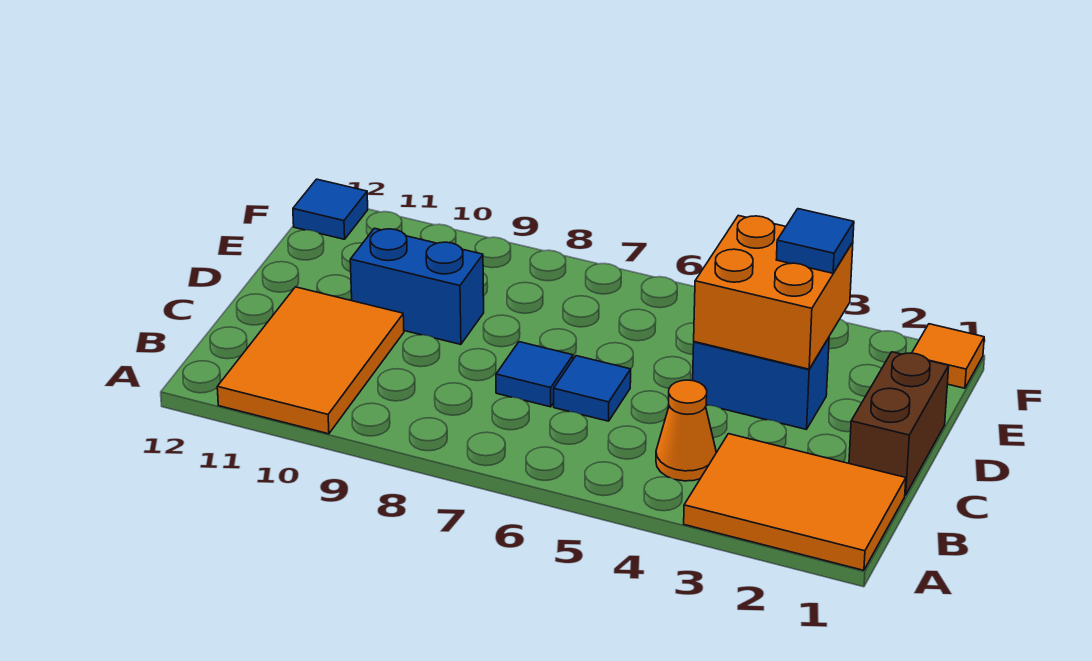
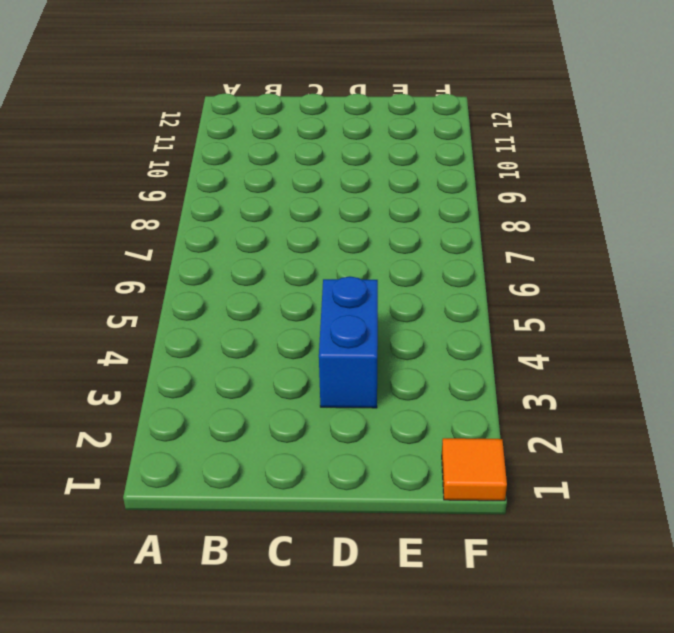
none -> orange 2x3 tile [684,434,906,570]
none -> orange 2x3 tile [217,287,404,434]
none -> orange 1x1 cone [656,380,716,481]

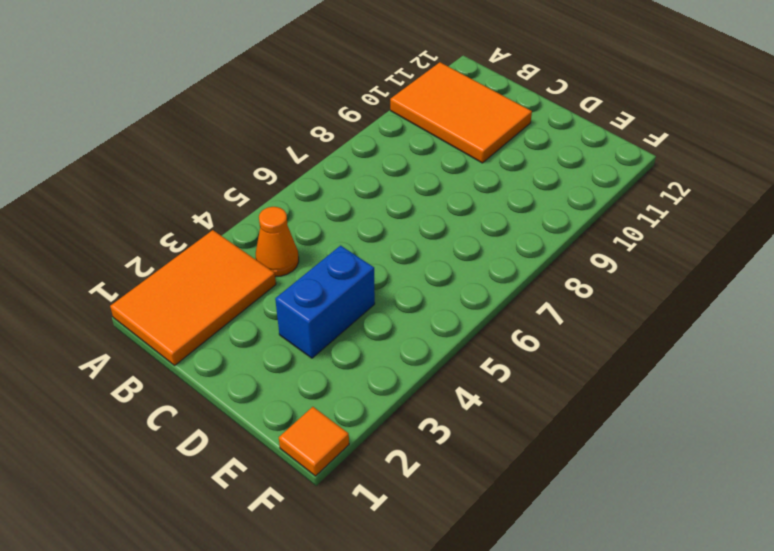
none -> brown 1x2 brick [849,352,949,495]
none -> blue 1x1 tile [554,356,631,421]
none -> blue 1x1 tile [496,342,573,407]

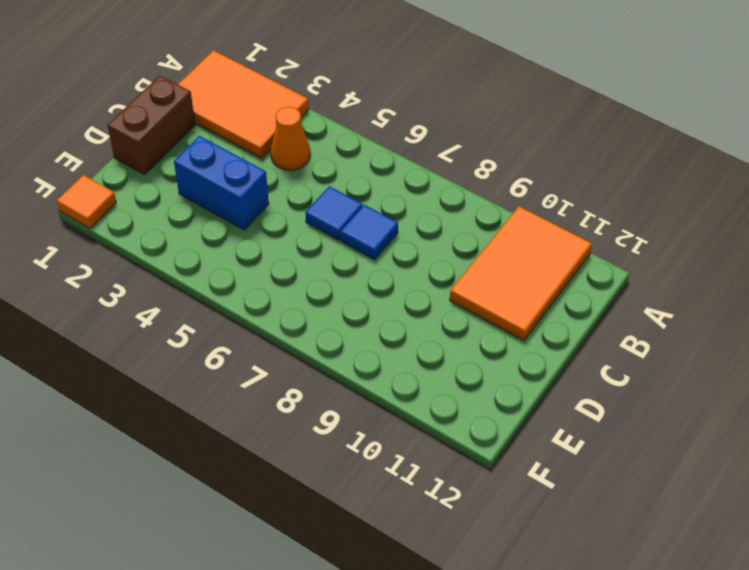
none -> blue 1x2 brick [350,228,484,344]
none -> blue 1x1 tile [293,179,368,239]
none -> orange 2x2 brick [694,216,853,369]

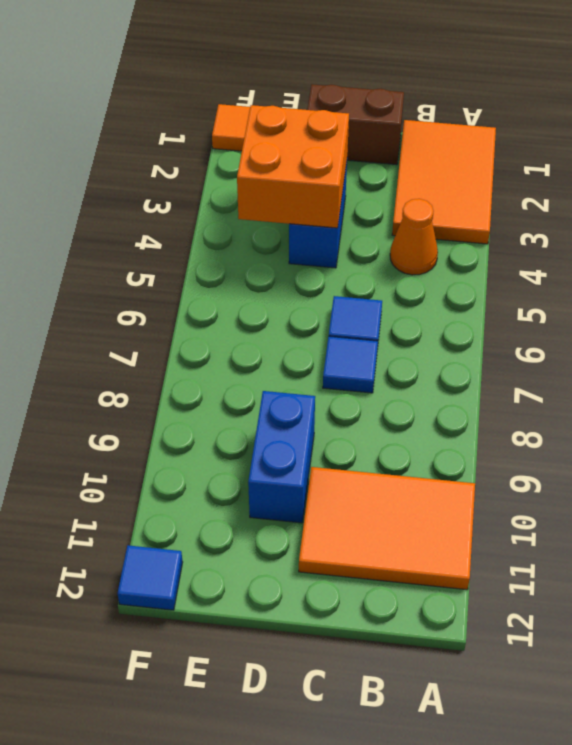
none -> blue 1x1 tile [776,209,854,273]

